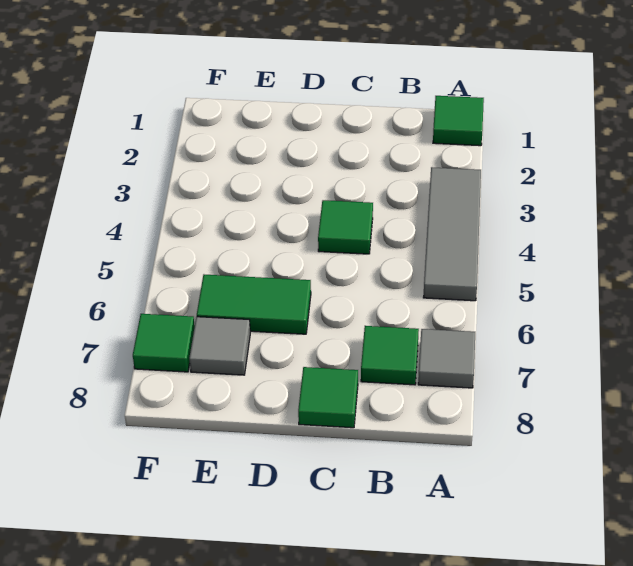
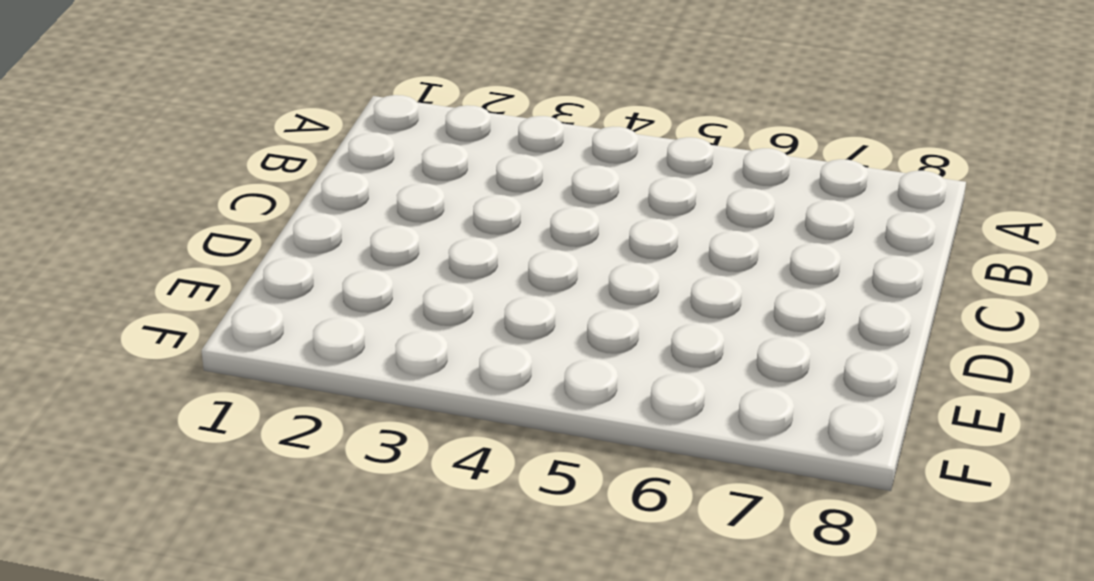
none -> green 1x1 tile [433,96,484,146]
none -> grey 1x3 tile [423,167,481,301]

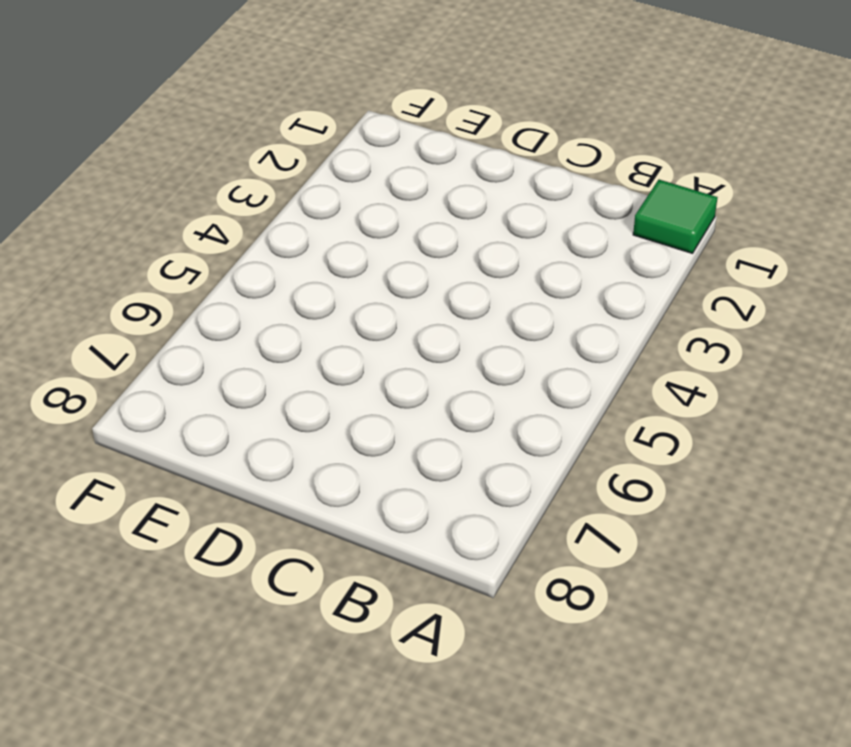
none -> grey 1x3 tile [423,167,481,301]
none -> grey 1x1 tile [418,329,475,388]

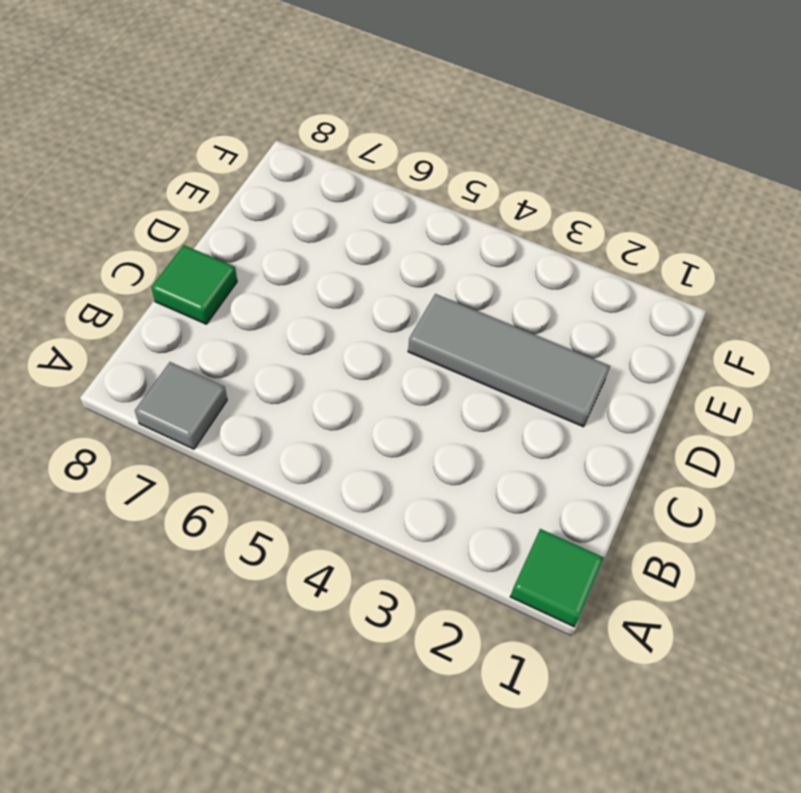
grey 1x3 tile [408,294,610,427] -> grey 1x3 tile moved to [423,167,481,301]
none -> green 1x1 tile [361,326,419,385]
none -> green 1x1 tile [318,200,373,254]

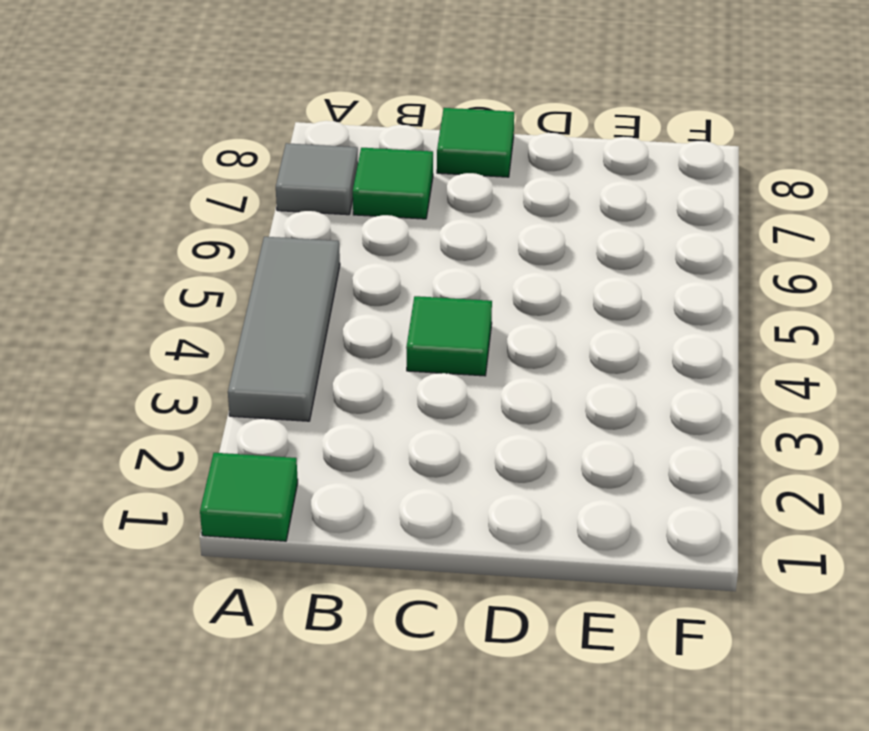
none -> green 1x2 tile [197,275,311,334]
none -> grey 1x1 tile [189,317,250,375]

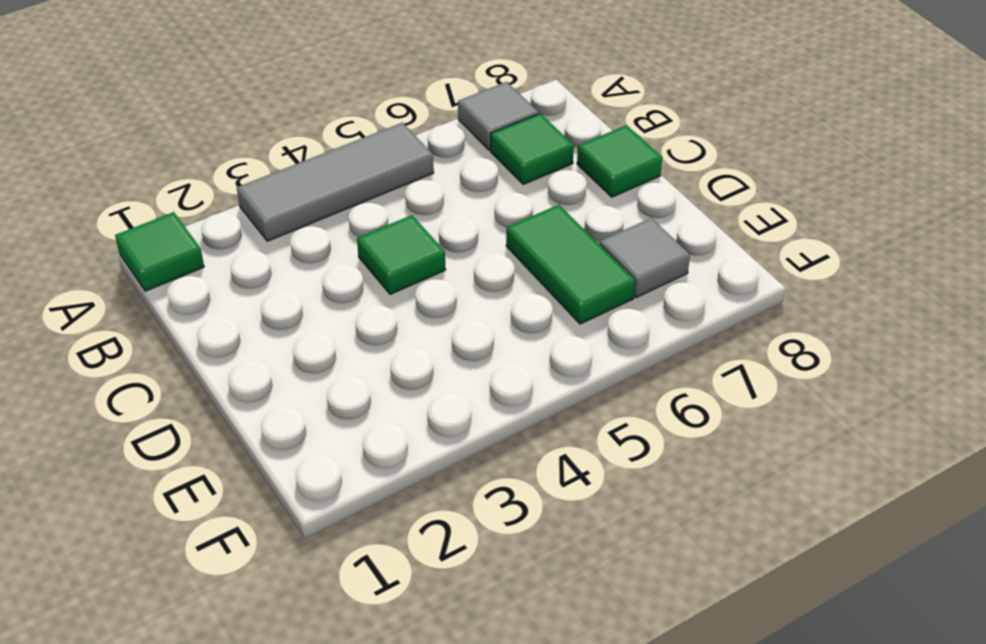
none -> green 1x1 tile [133,314,195,372]

